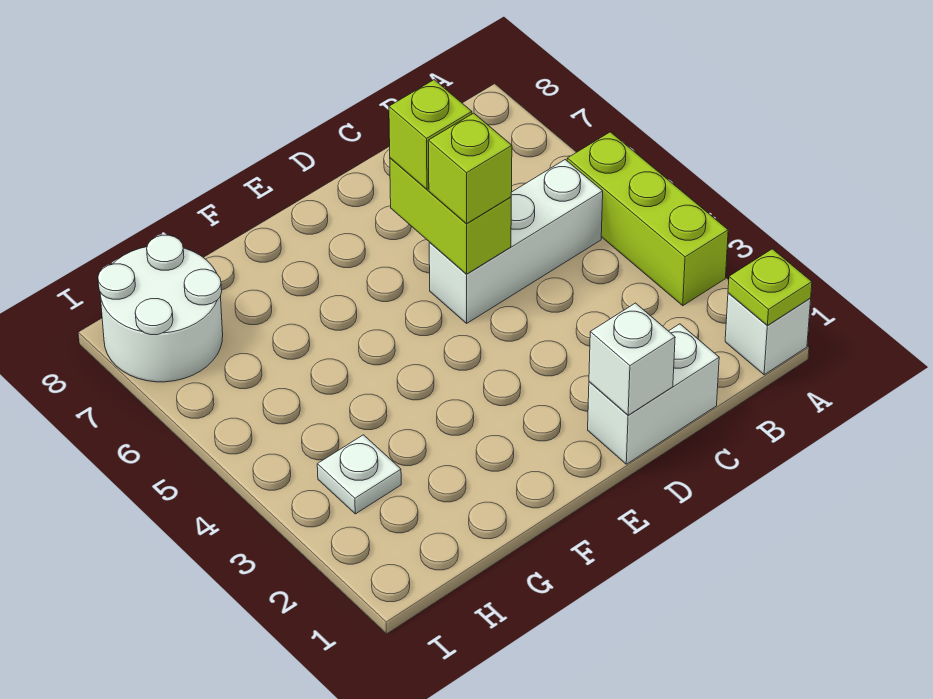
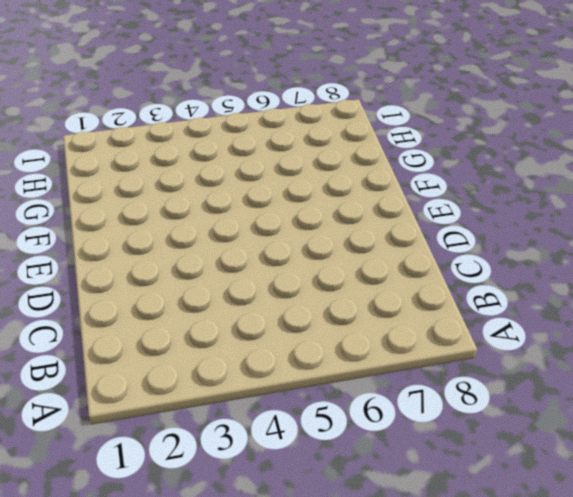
none -> white 1x1 brick [725,293,811,375]
none -> lime 1x3 brick [567,132,728,306]

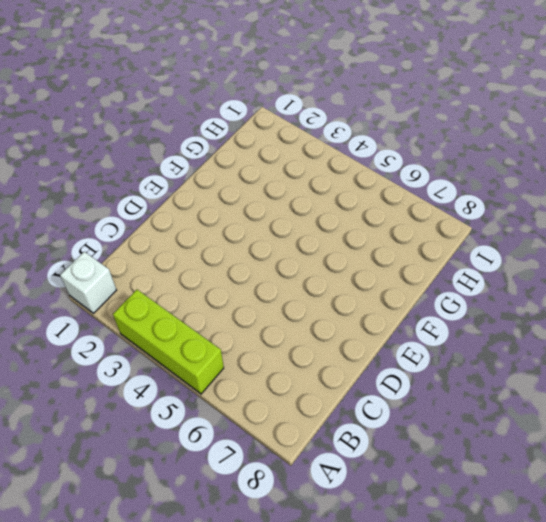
none -> white 1x3 brick [429,160,603,323]
none -> white 1x2 brick [588,324,719,464]

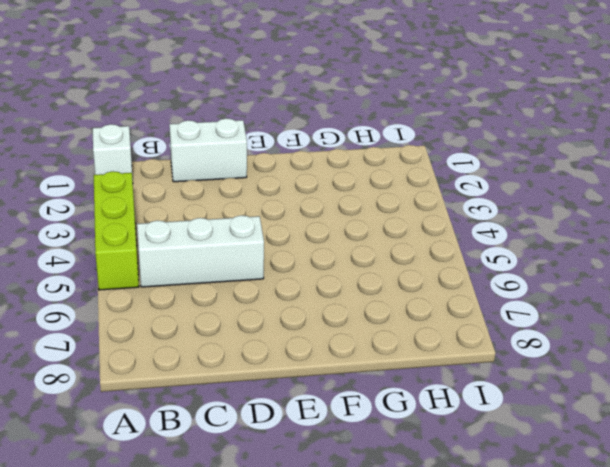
none -> white 1x1 plate [317,435,401,514]
none -> white 2x2 round brick [98,235,223,382]

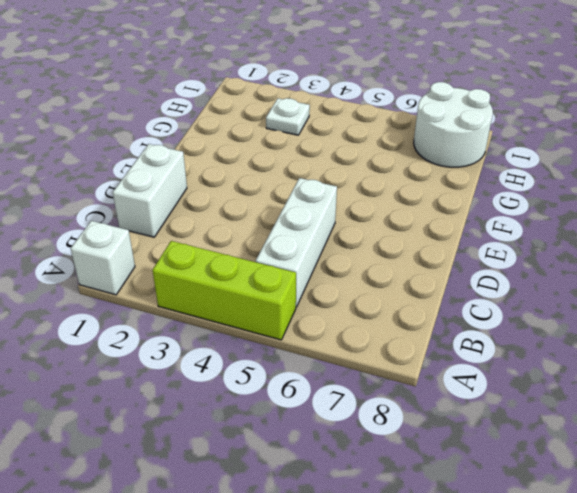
none -> lime 1x1 plate [728,249,812,325]
none -> white 1x1 brick [589,303,675,415]

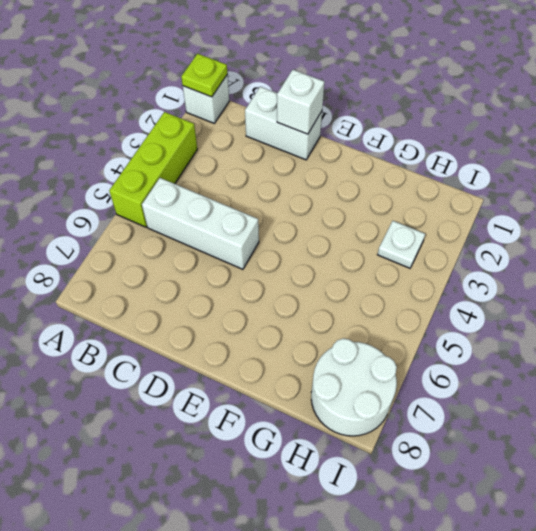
none -> lime 1x2 brick [390,158,511,274]
none -> lime 1x1 brick [428,113,512,224]

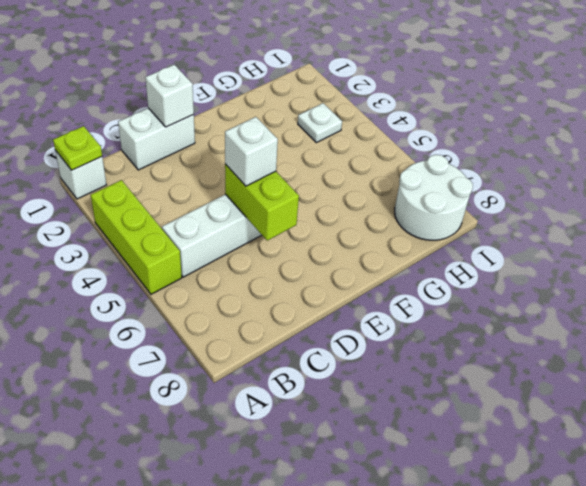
white 1x1 brick [225,117,278,186] -> lime 1x1 brick [428,113,512,224]
none -> lime 1x1 brick [389,80,472,189]

